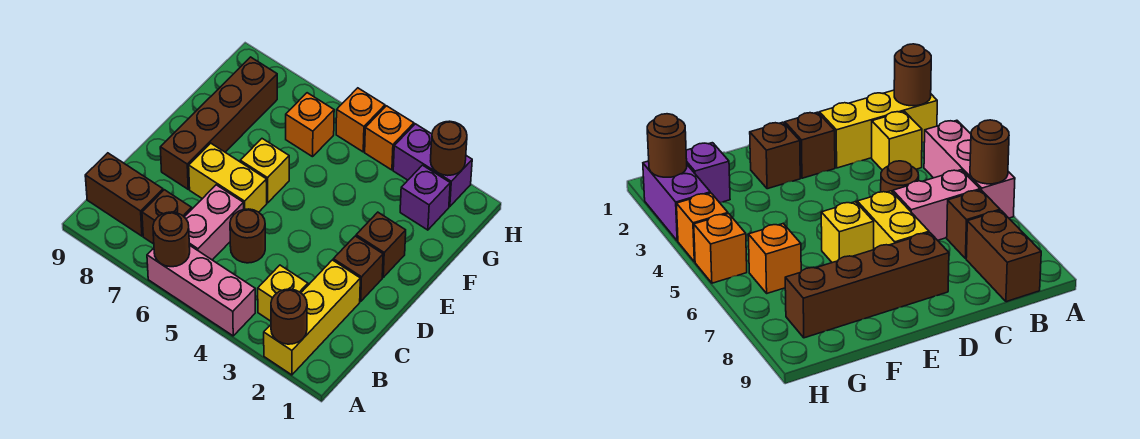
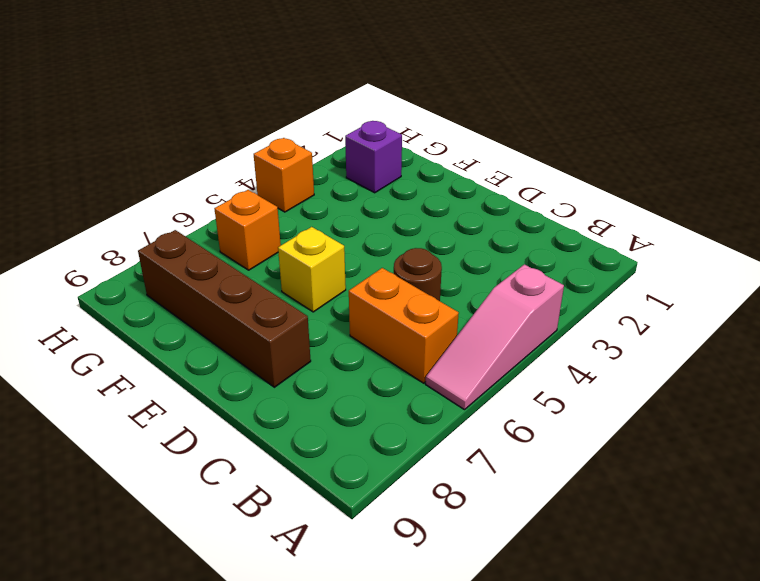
pink 1x3 slope [426,264,564,410] -> pink 1x3 brick [147,245,255,336]
orange 1x2 brick [349,268,459,383] -> pink 1x2 brick [185,185,244,260]
none -> yellow 1x3 brick [264,260,360,375]
none -> yellow 1x1 brick [258,265,308,321]
none -> brown 1x1 brick [142,190,192,244]

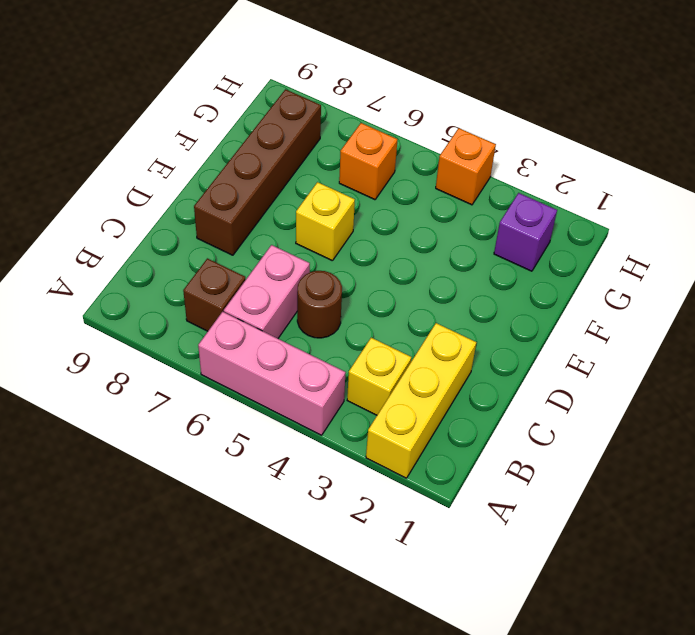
none -> brown 1x2 brick [85,153,163,236]
none -> brown 1x1 brick [333,236,383,301]
none -> yellow 1x2 brick [189,143,267,212]

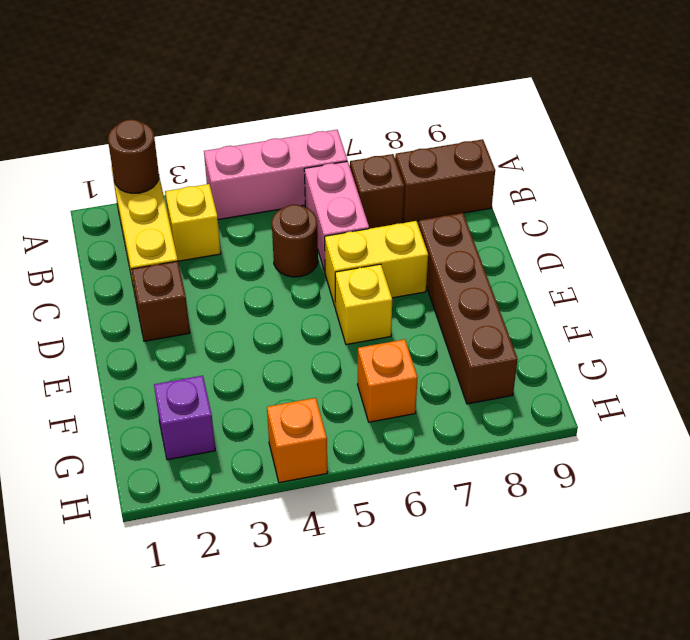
none -> brown 1x1 brick [356,212,406,277]
none -> purple 1x2 brick [393,124,472,207]
none -> orange 1x1 brick [336,88,385,152]

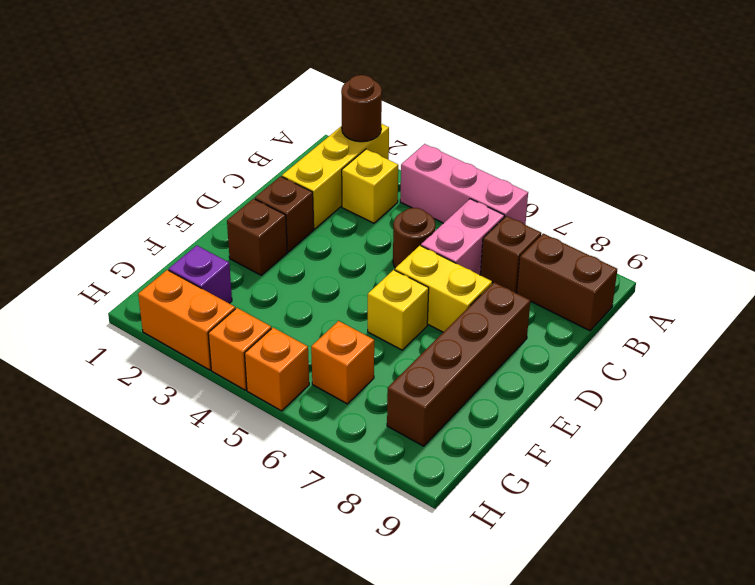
orange 1x2 brick [138,270,235,370] -> purple 1x2 brick [393,124,472,207]
none -> brown 1x1 round brick [153,212,190,267]
none -> brown 1x1 round brick [431,121,467,176]

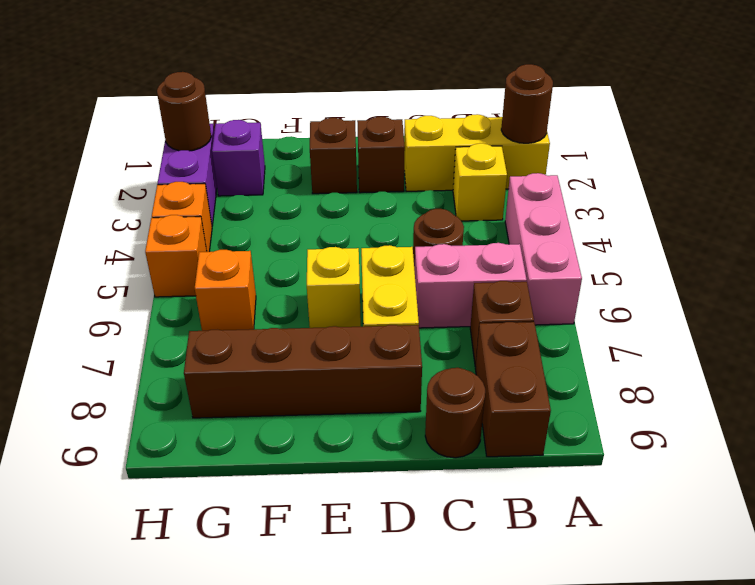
brown 1x1 round brick [425,368,485,458] -> brown 1x1 round brick moved to [153,212,190,267]

